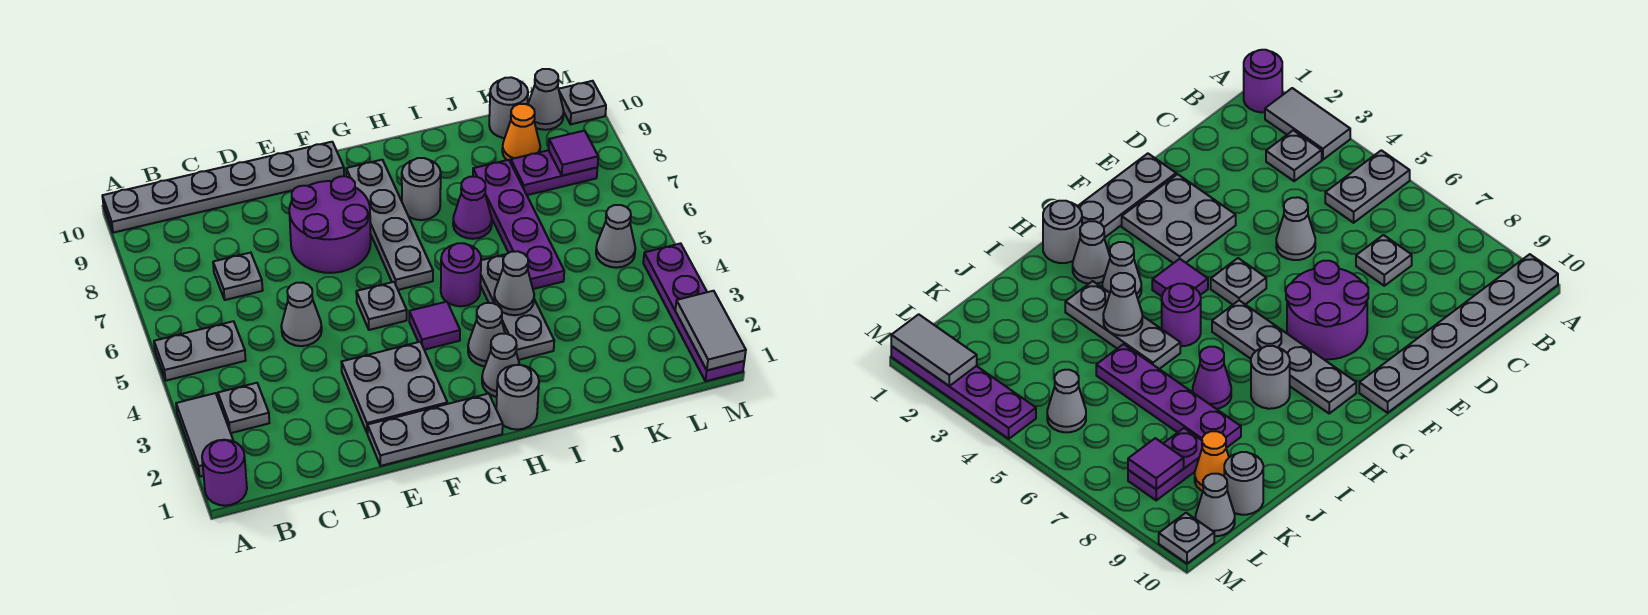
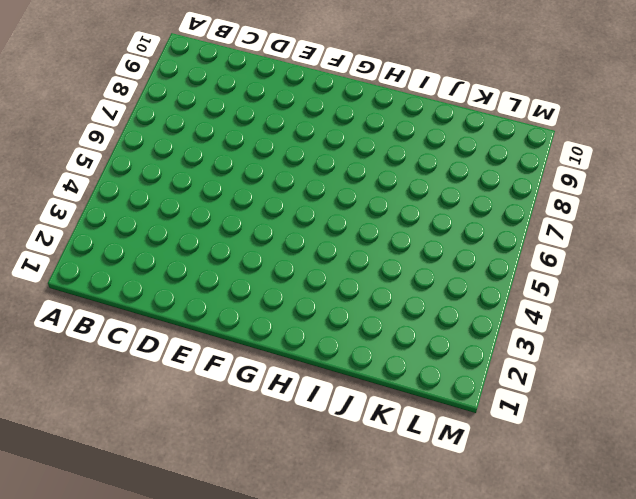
none -> purple 1x1 round brick [202,440,247,506]
none -> grey 1x2 tile [176,393,233,477]
none -> grey 1x2 plate [154,321,246,381]
none -> grey 1x6 plate [102,142,344,233]

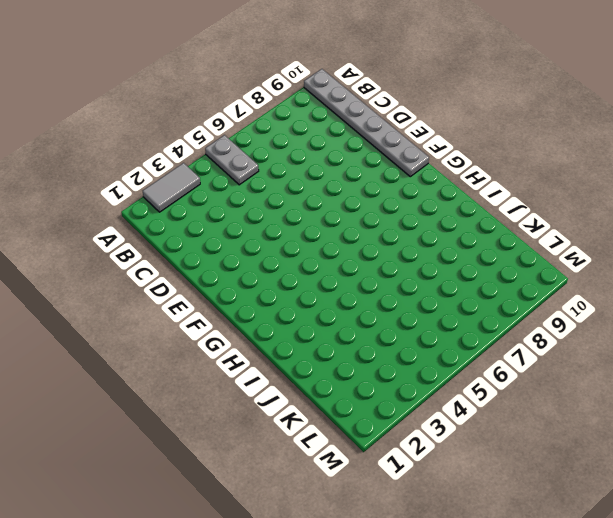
none -> purple 1x1 round brick [202,440,247,506]
none -> grey 1x1 plate [218,383,269,433]
none -> grey 1x1 plate [213,253,263,300]
none -> grey 1x1 cone [281,283,322,346]

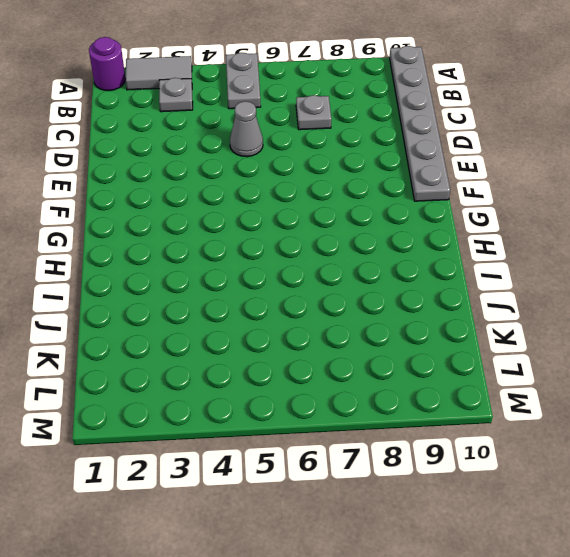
none -> grey 1x3 plate [368,393,503,466]
none -> grey 2x2 plate [341,342,447,434]
none -> purple 2x2 round brick [289,176,371,273]
none -> grey 1x1 plate [356,282,407,330]

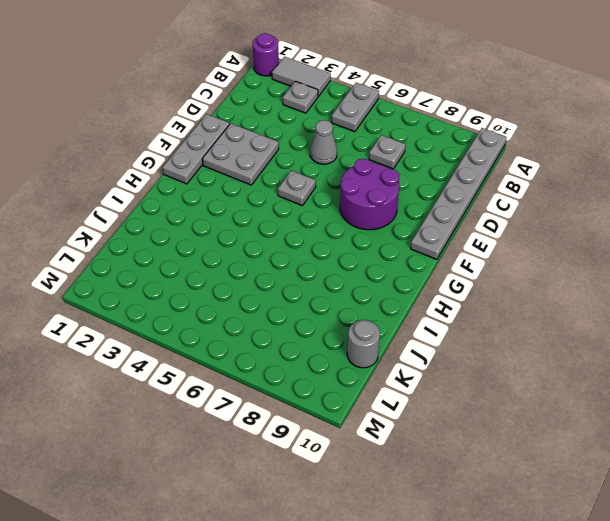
none -> purple 1x1 tile [409,302,460,350]
none -> grey 1x4 plate [346,160,433,290]
none -> grey 1x1 round brick [496,365,539,430]
none -> grey 1x1 cone [482,334,520,397]

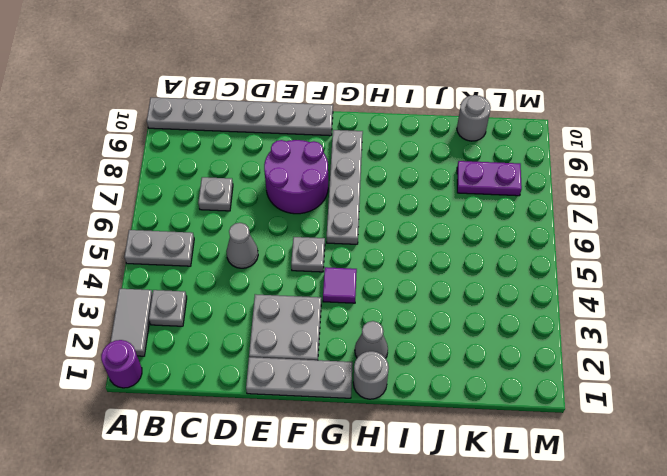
none -> grey 1x1 cone [468,303,505,366]
none -> purple 1x1 round brick [441,243,481,306]
none -> grey 1x1 round brick [402,158,441,220]
none -> grey 1x3 plate [480,254,554,360]

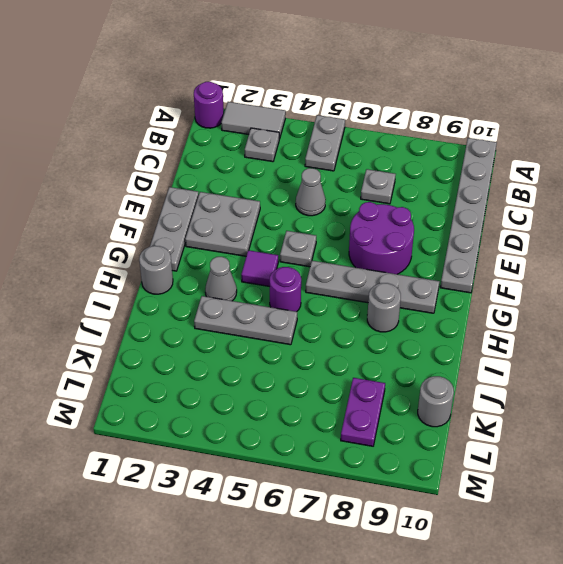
none -> grey 1x1 cone [482,334,520,397]
none -> purple 1x1 cone [453,177,492,239]
none -> purple 1x4 plate [473,160,564,289]
none -> orange 1x1 cone [502,104,540,162]

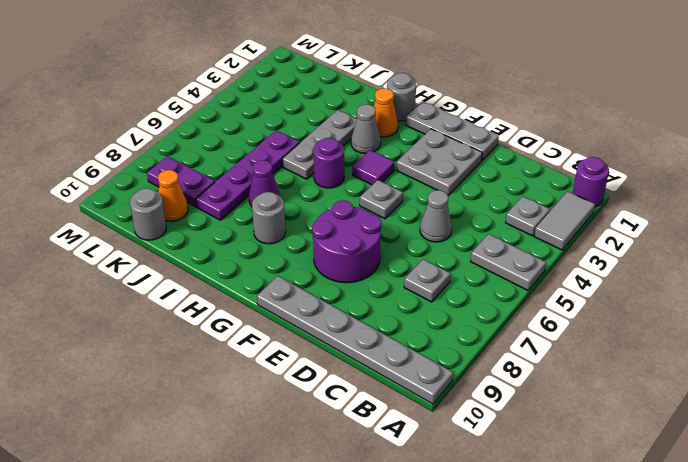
orange 1x1 cone [374,88,398,137] -> grey 1x1 cone [482,334,520,397]
none -> grey 1x4 plate [346,160,433,290]
none -> grey 1x1 cone [596,205,635,268]
none -> grey 1x1 cone [528,69,564,130]
none -> purple 1x4 plate [643,243,744,381]

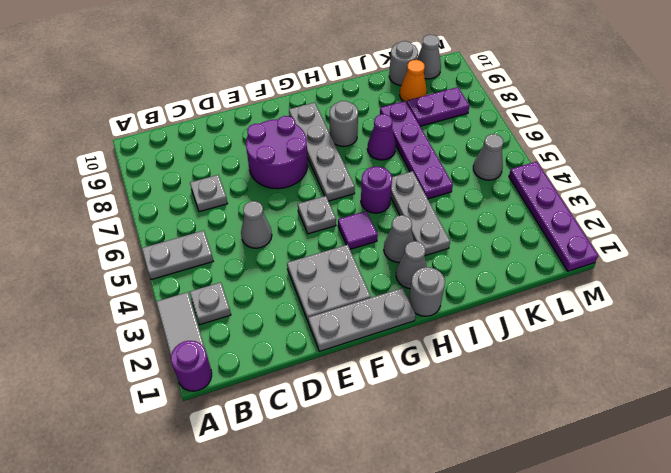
none -> grey 1x6 plate [102,142,344,233]
none -> grey 1x1 plate [559,81,606,124]
none -> grey 1x1 cone [494,251,534,315]
none -> purple 1x1 tile [548,131,598,176]

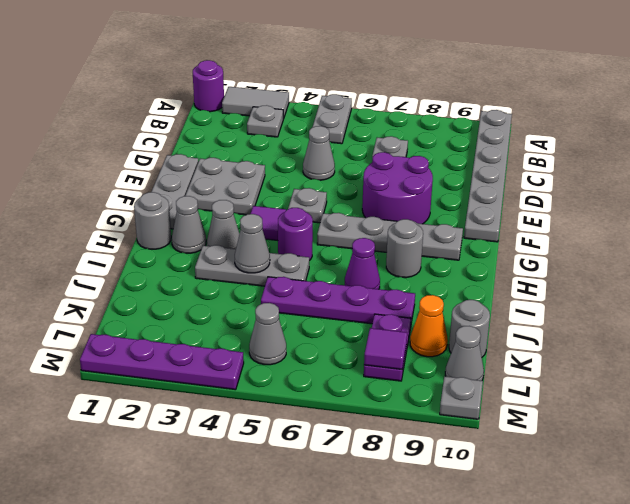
none -> grey 1x2 tile [675,291,746,370]

